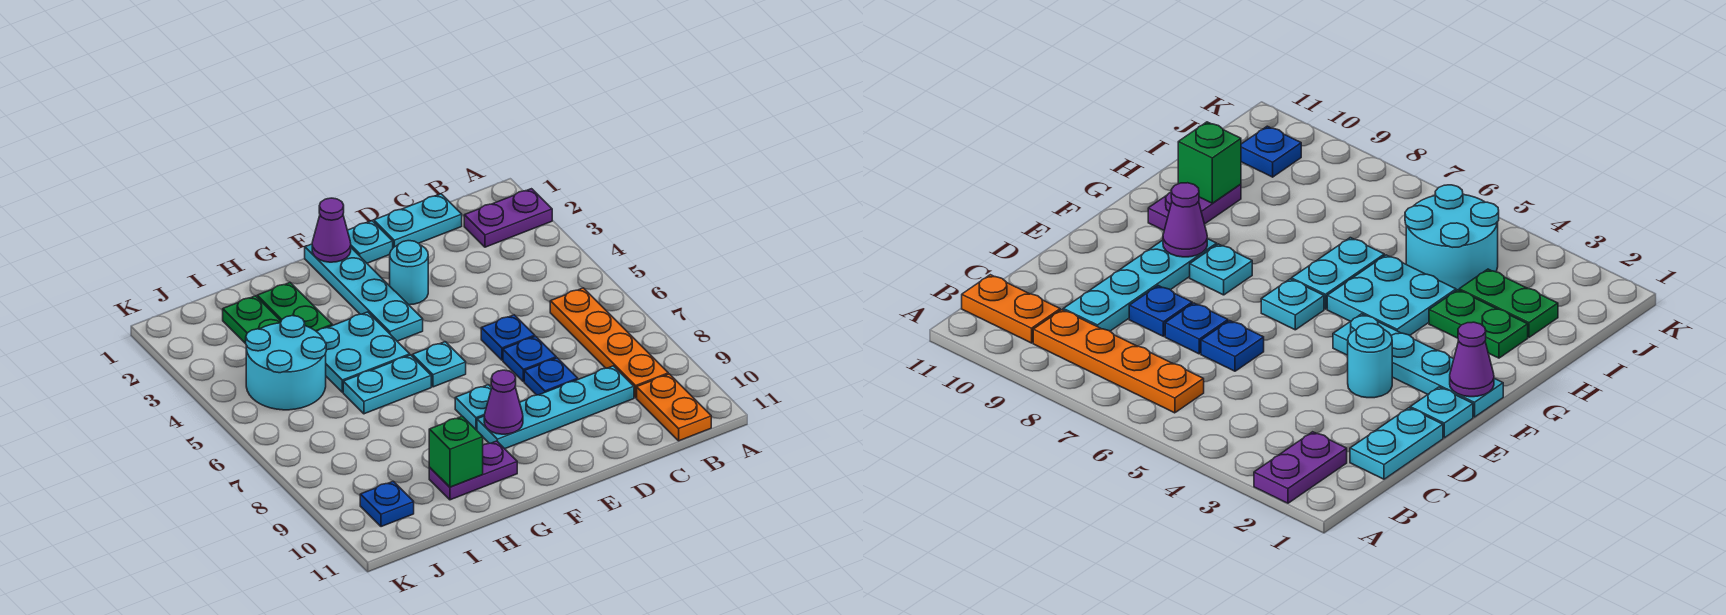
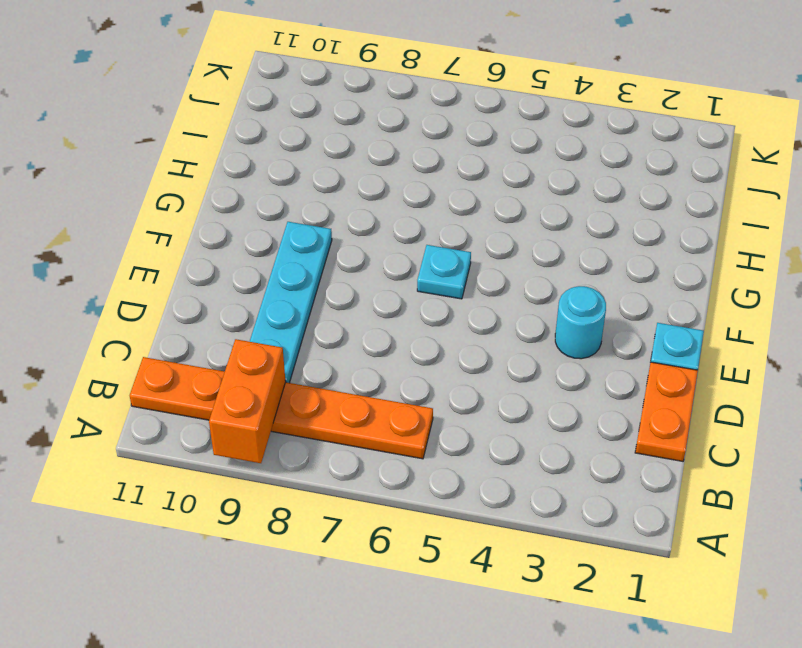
orange 1x2 brick [209,339,286,463] -> none
orange 1x2 plate [635,362,698,461] -> cyan 1x2 plate [374,194,462,248]
none -> purple 1x2 plate [464,189,552,247]
none -> blue 1x1 plate [481,315,535,360]
none -> blue 1x1 plate [503,336,556,382]

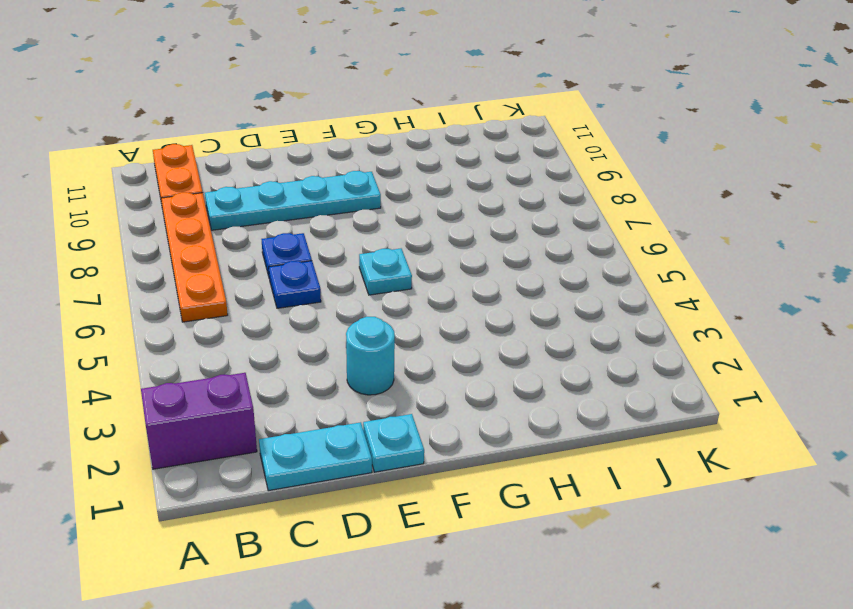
purple 1x2 brick [141,373,257,469] -> purple 1x2 plate [464,189,552,247]
none -> blue 1x1 plate [524,358,578,395]
none -> cyan 1x4 plate [305,244,423,341]
none -> cyan 1x1 plate [455,385,491,430]

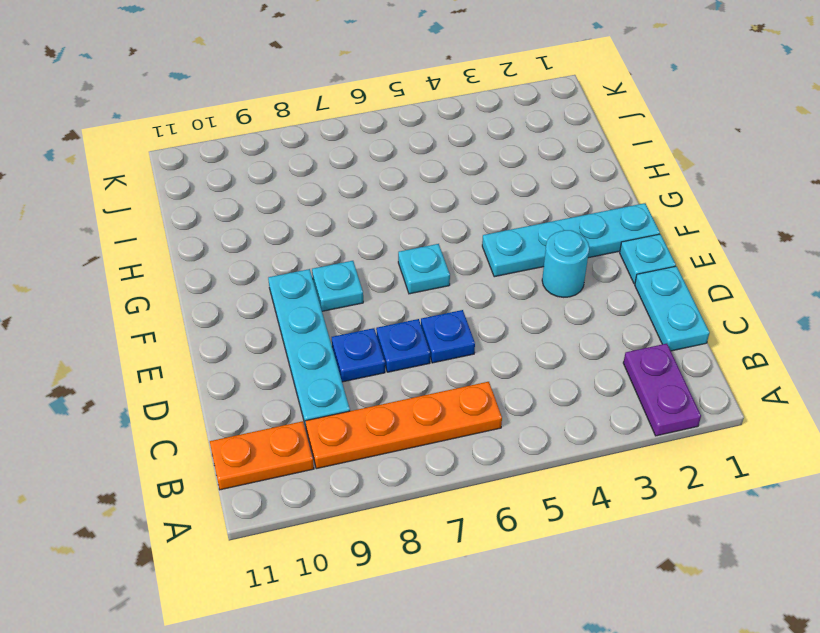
none -> cyan 2x2 plate [317,312,410,392]
none -> cyan 1x2 plate [343,355,431,414]
none -> purple 1x2 plate [429,441,517,500]

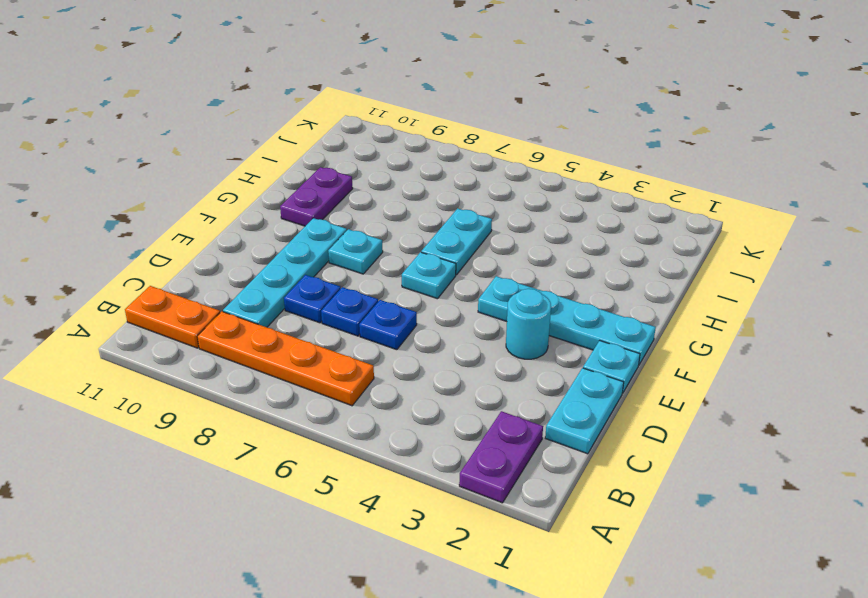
none -> cyan 2x2 plate [317,312,410,392]
none -> green 1x2 plate [257,283,332,332]
none -> green 1x2 plate [223,296,281,344]

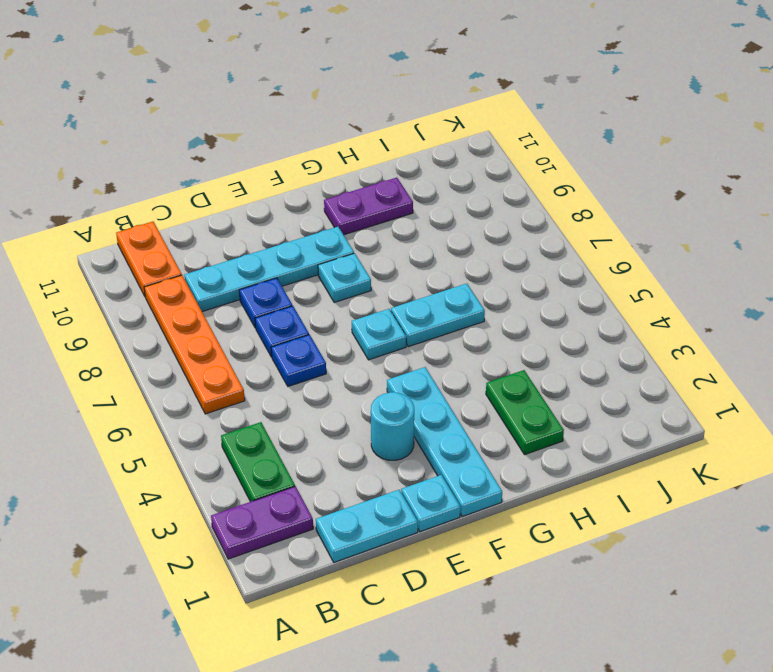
green 1x2 plate [221,422,295,502] -> green 1x2 plate moved to [223,296,281,344]
none -> cyan 2x2 plate [317,312,410,392]
none -> cyan 2x2 round brick [246,316,326,410]
none -> blue 1x1 plate [360,481,414,527]

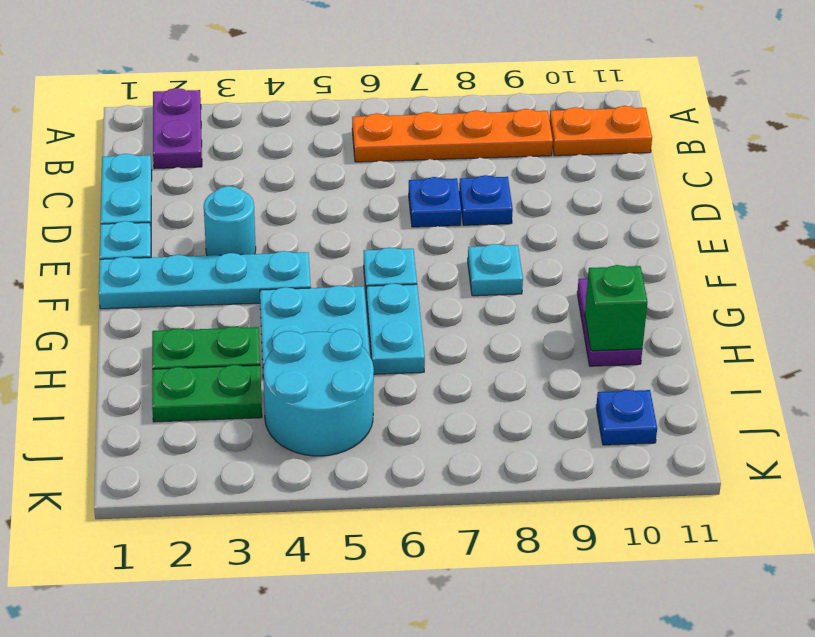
none -> cyan 1x4 plate [477,366,634,449]
none -> blue 1x1 plate [481,315,535,360]
none -> purple 1x1 cone [312,198,351,262]

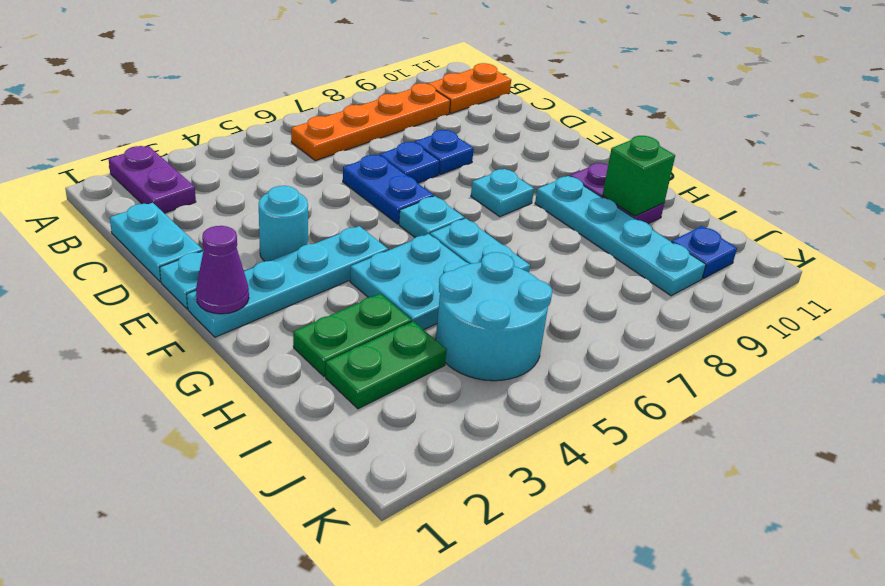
blue 1x2 plate [343,155,434,224] -> blue 1x1 plate [481,315,535,360]
cyan 1x4 plate [535,176,706,296] -> cyan 1x4 plate moved to [477,366,634,449]
none -> purple 1x1 cone [484,370,523,434]

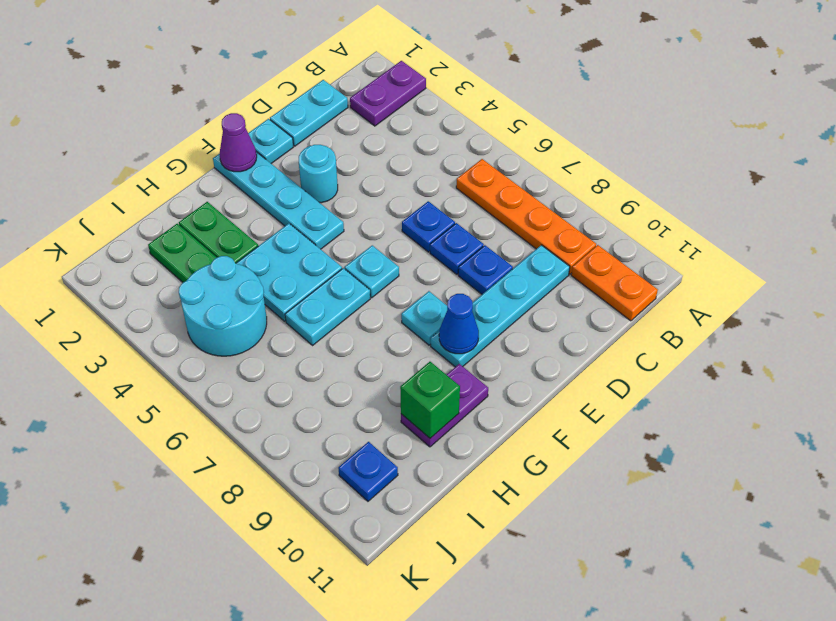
blue 1x1 cone [439,294,479,354] -> purple 1x1 cone [484,370,523,434]

